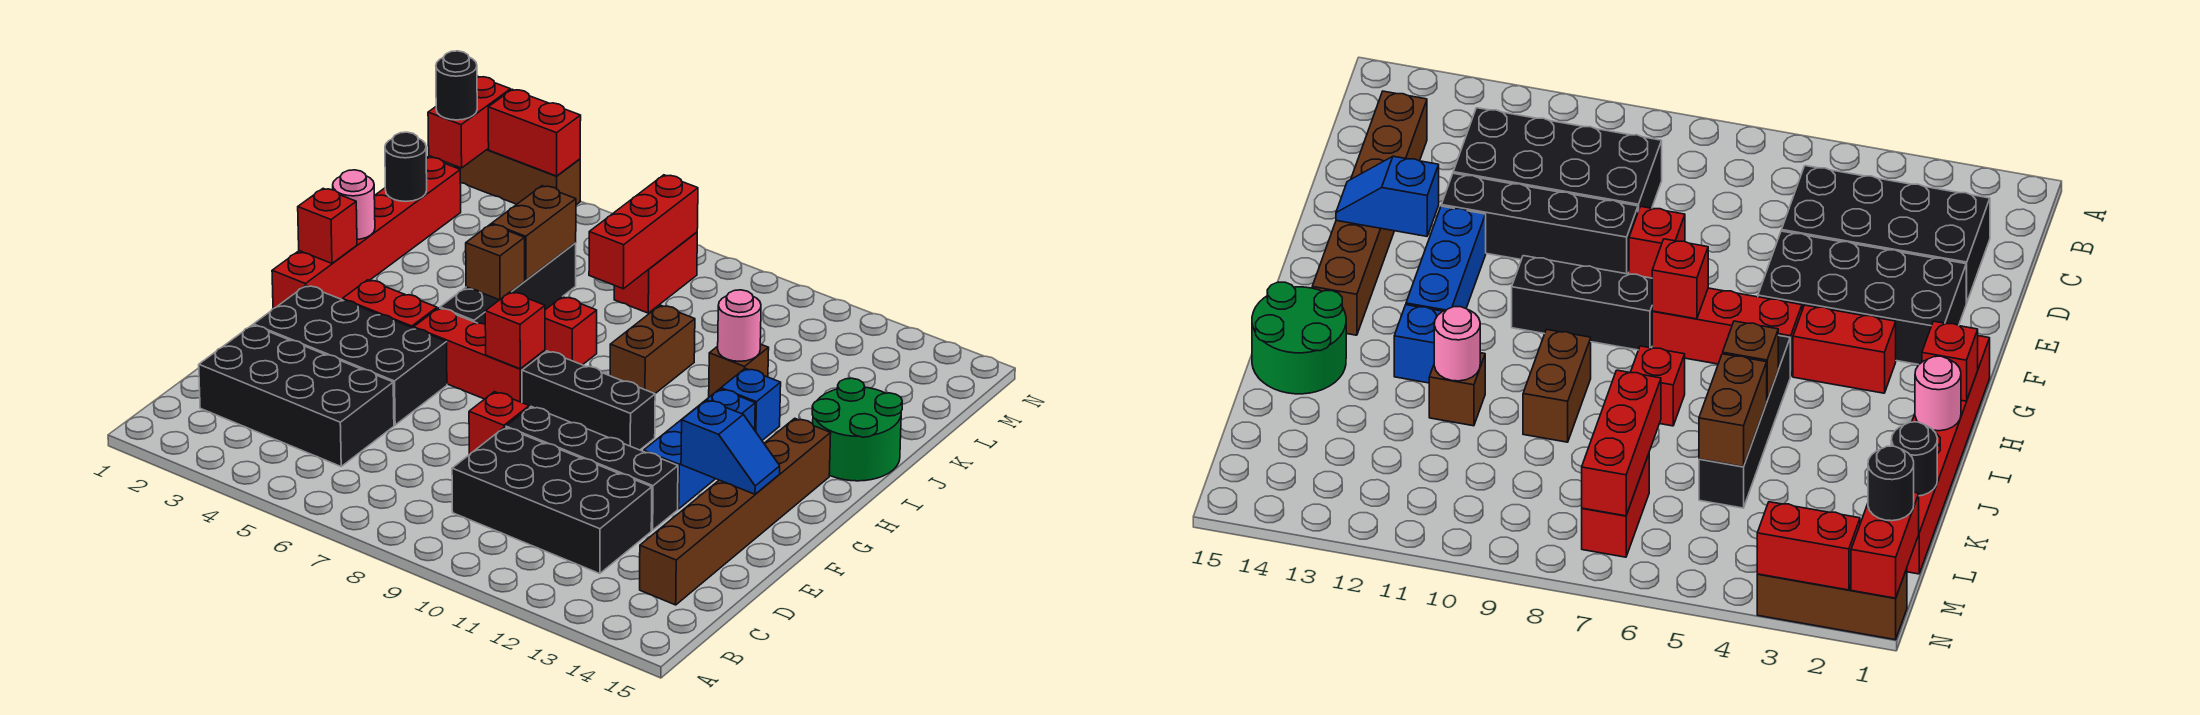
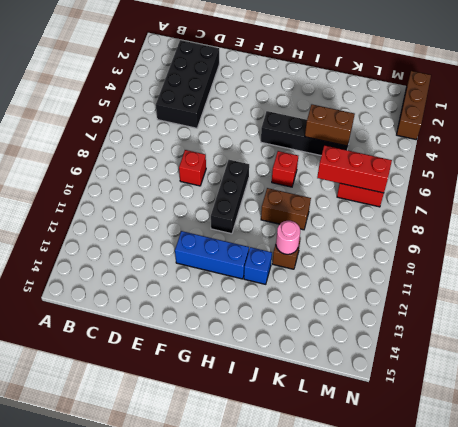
none -> black 2x4 brick [452,427,652,574]
none -> brown 1x6 brick [640,418,831,605]
none -> black 2x4 brick [253,286,447,425]
none -> black 1x4 brick [506,407,678,530]

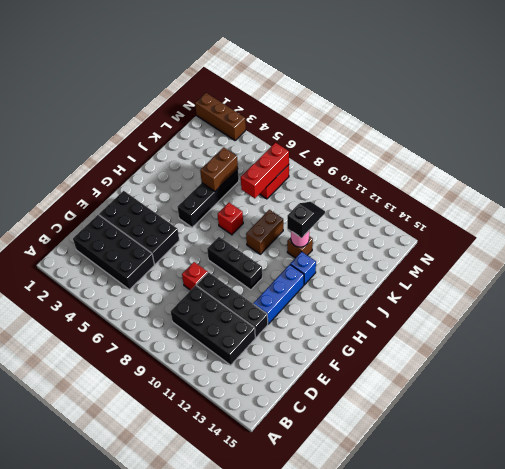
black 1x2 slope [287,202,325,238] -> none
none -> brown 1x6 brick [640,418,831,605]
none -> red 1x6 brick [272,157,461,309]
none -> red 1x2 brick [342,280,437,328]
none -> red 1x3 brick [414,308,545,403]

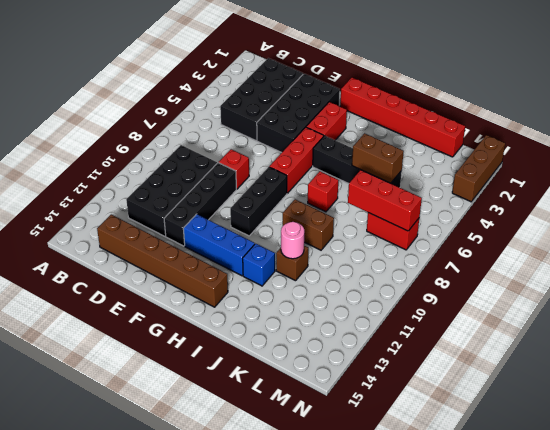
none -> green 2x2 round brick [812,378,902,481]
none -> blue 1x2 slope [681,400,780,494]
none -> red 1x1 brick [485,292,545,369]
none -> red 1x1 brick [298,189,357,263]

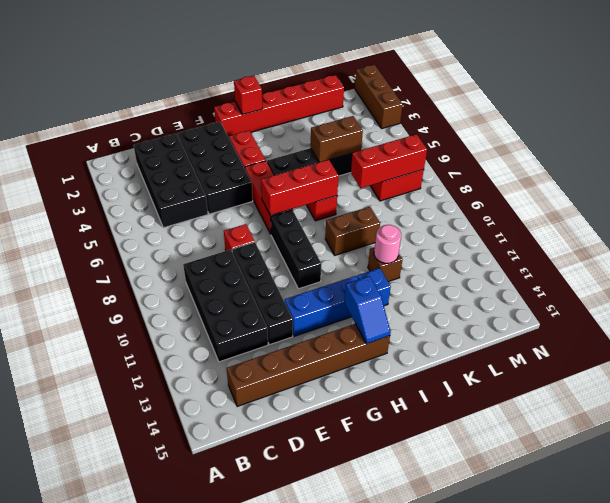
red 1x3 brick [261,160,338,216] -> red 1x1 brick [485,292,545,369]
blue 1x2 slope [344,276,391,344] -> blue 1x2 slope moved to [681,400,780,494]
none -> green 2x2 round brick [812,378,902,481]
none -> pink 1x1 round brick [333,170,375,239]
none -> brown 1x1 brick [466,224,525,300]
none -> black 1x1 round brick [385,132,427,201]

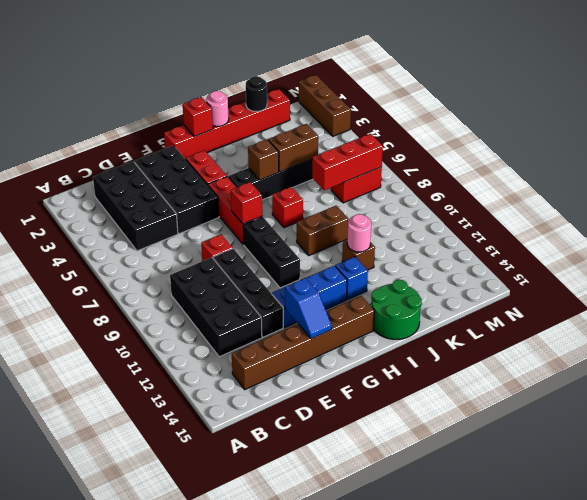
none -> red 1x2 brick [428,76,511,168]
none -> red 1x2 brick [488,89,581,176]
none -> black 1x1 round brick [436,51,477,120]

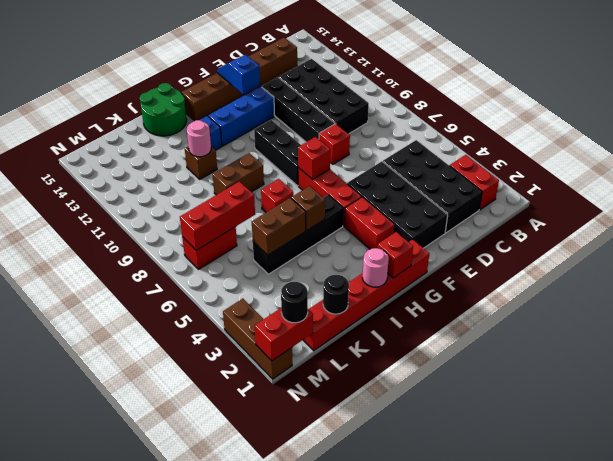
red 1x2 brick [450,155,499,210] -> red 1x2 brick moved to [488,89,581,176]

